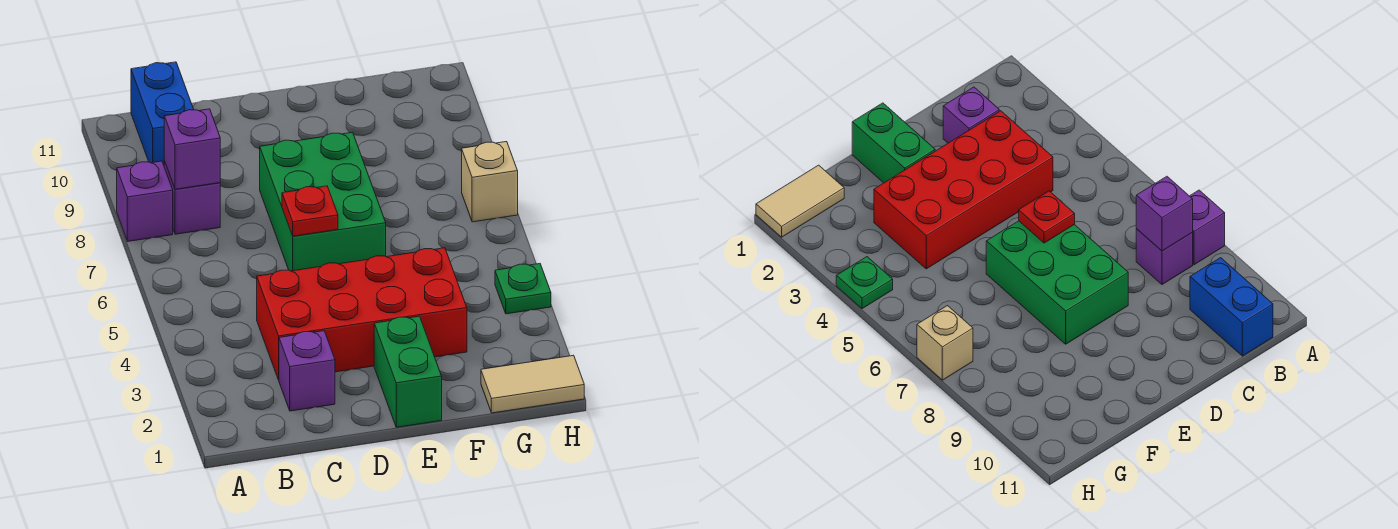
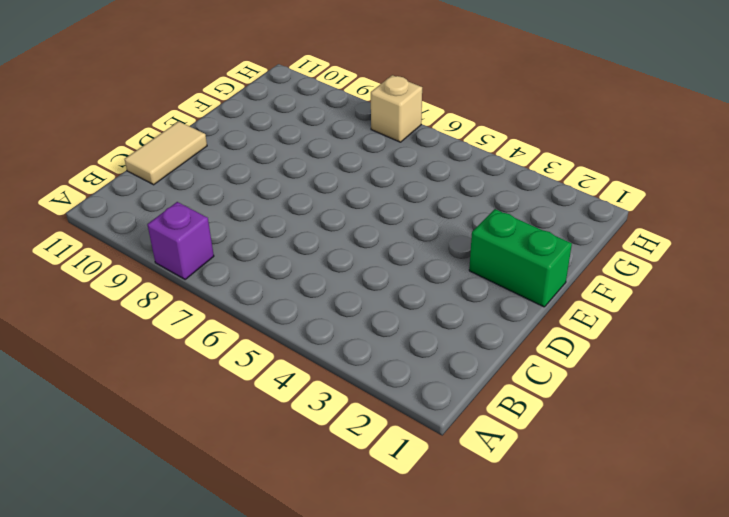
tan 1x2 tile [125,121,207,185] -> tan 1x2 tile moved to [481,355,584,413]
none -> purple 1x1 brick [164,161,220,234]
none -> blue 1x2 brick [131,62,194,165]
none -> purple 1x1 brick [279,331,335,411]

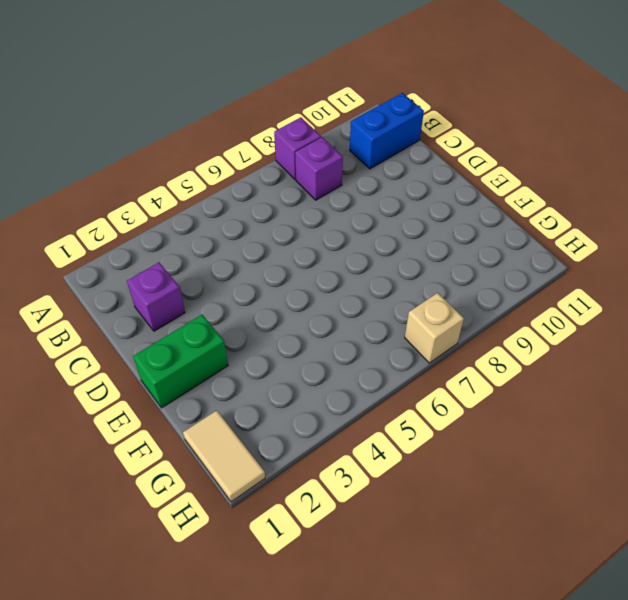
none -> red 2x4 brick [257,248,467,380]
none -> green 2x3 brick [260,132,386,271]
none -> green 1x1 plate [495,264,551,314]

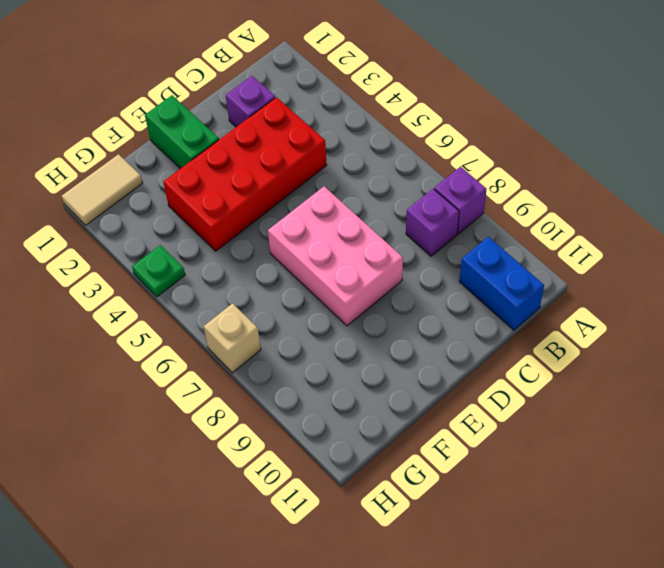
pink 2x3 brick [268,187,403,326] -> green 2x3 brick [260,132,386,271]
none -> purple 1x1 brick [164,109,220,189]
none -> red 1x1 plate [282,186,338,236]

